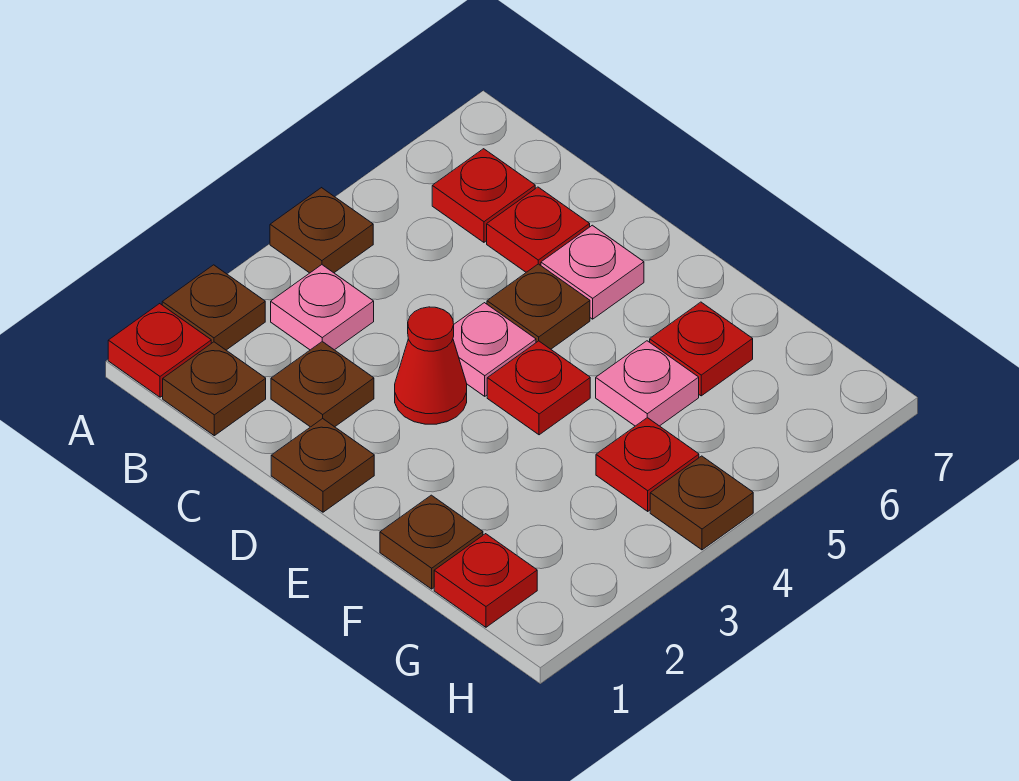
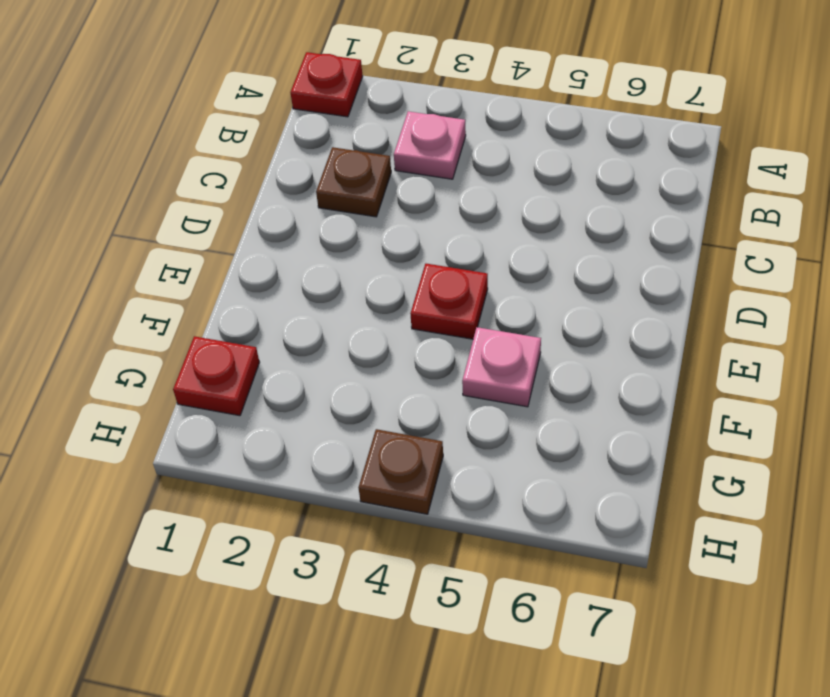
none -> brown 1x1 plate [162,265,265,350]
none -> brown 1x1 plate [270,188,373,273]
none -> brown 1x1 plate [163,342,266,436]

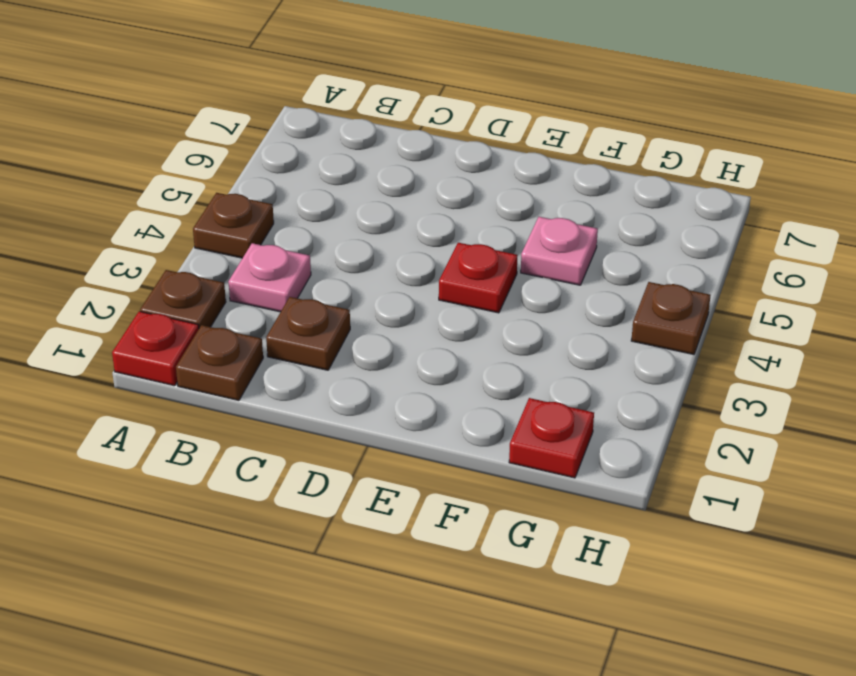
none -> red 1x1 plate [432,149,535,242]
none -> red 1x1 plate [487,187,590,272]
none -> brown 1x1 plate [271,419,374,512]

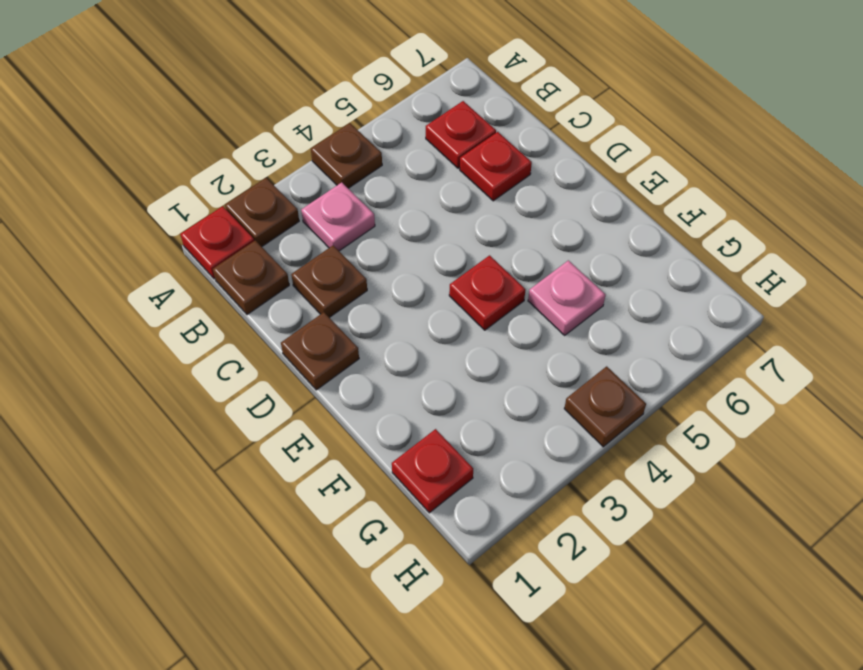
none -> red 1x1 cone [395,307,467,424]
none -> pink 1x1 plate [453,303,536,396]
none -> brown 1x1 plate [487,264,590,349]

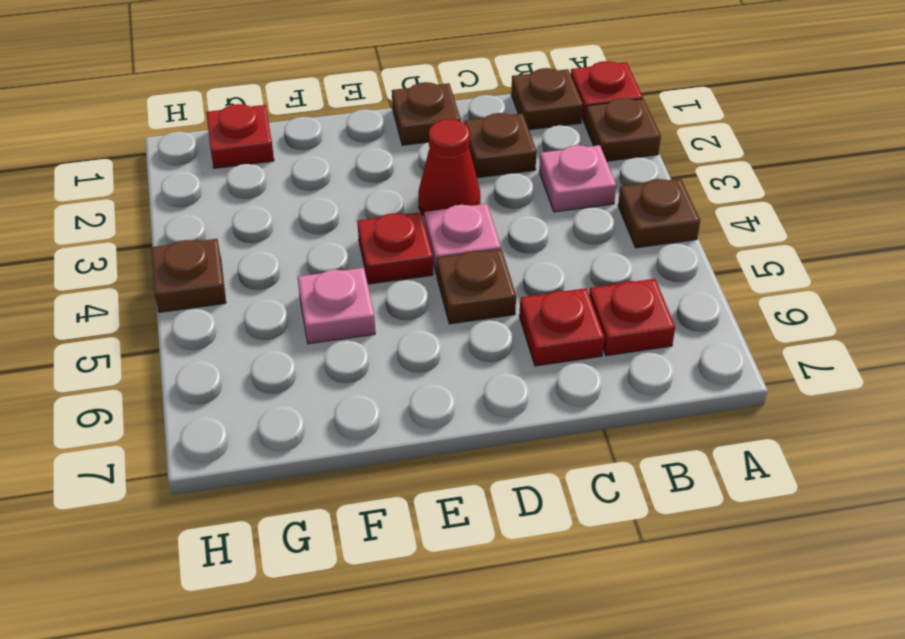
none -> pink 1x1 plate [541,225,644,319]
none -> brown 1x1 plate [380,495,483,589]
none -> red 1x1 plate [650,302,753,396]

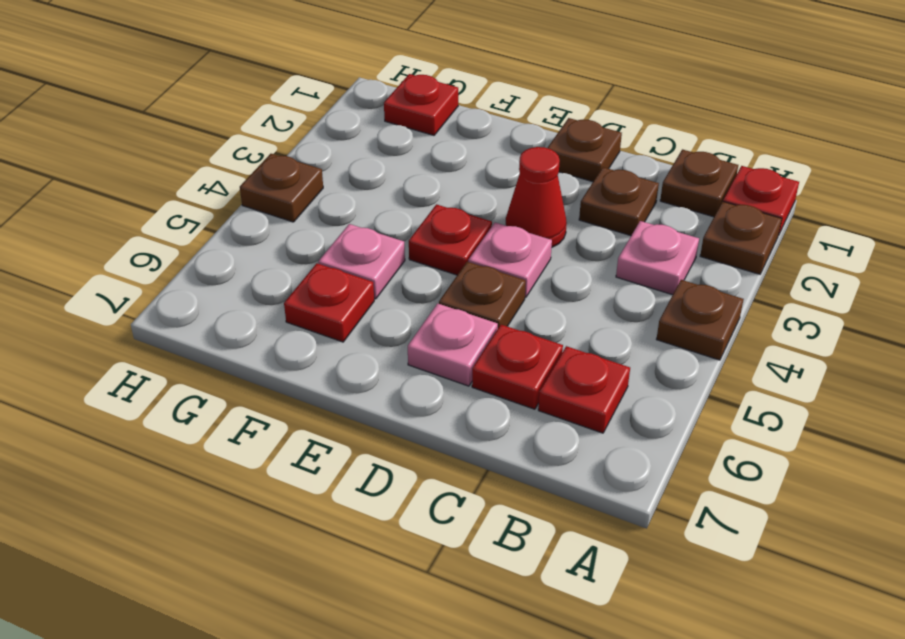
none -> brown 1x1 plate [380,495,483,589]
none -> red 1x1 plate [596,418,699,511]

